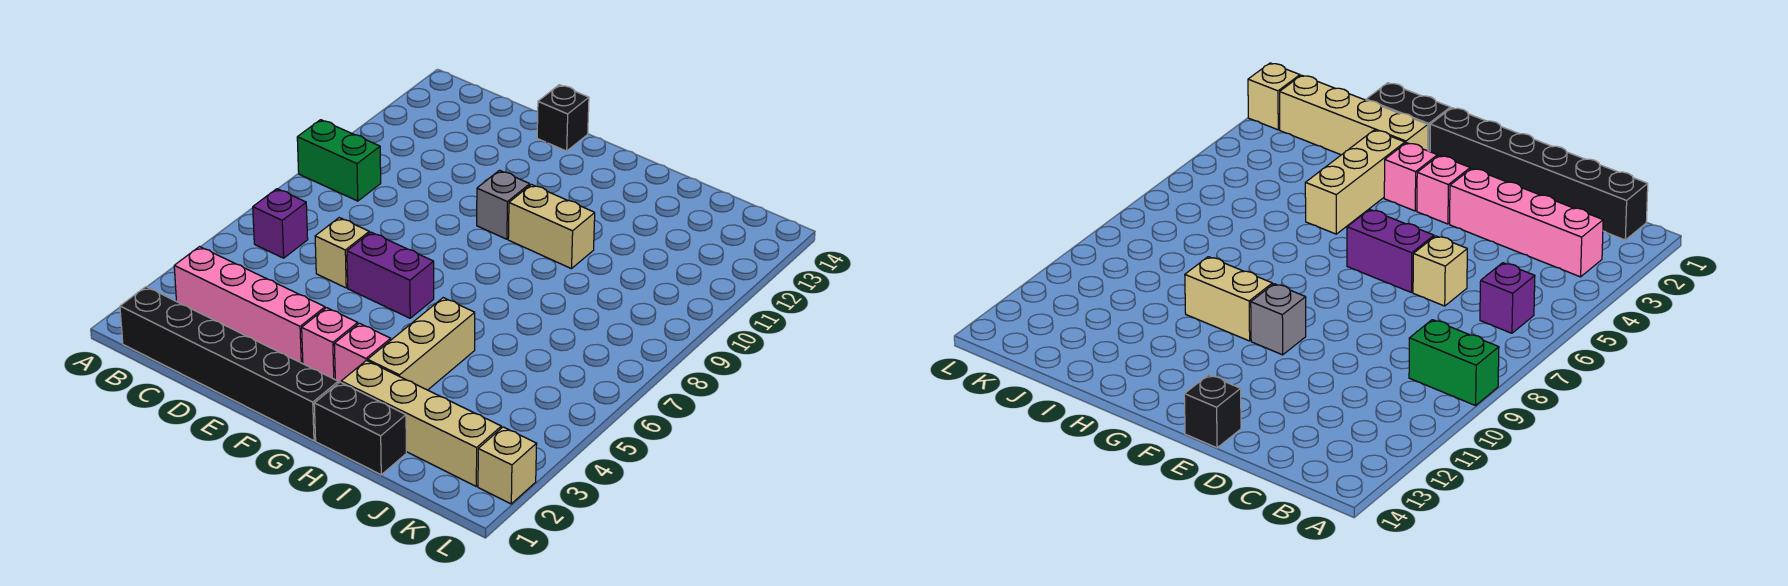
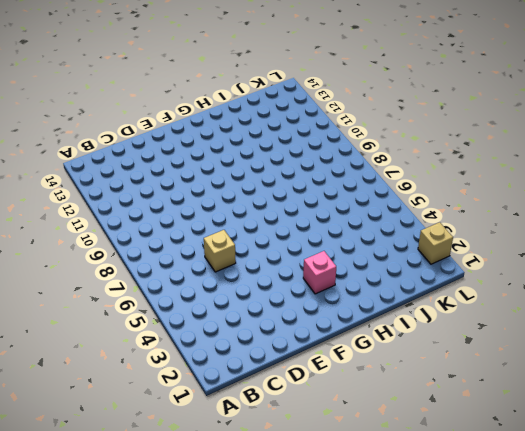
none -> green 1x2 brick [297,120,381,201]
none -> black 1x6 brick [120,287,338,441]
none -> pink 1x4 brick [174,247,325,364]

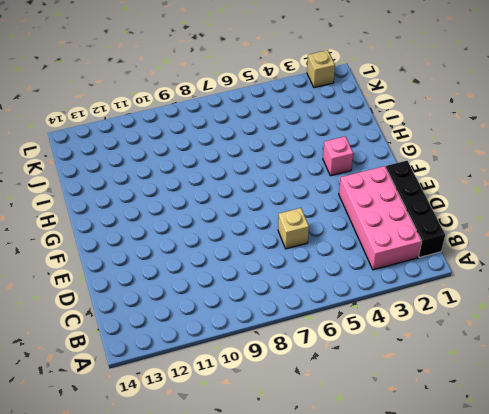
black 1x4 brick [386,161,445,257] -> black 1x6 brick [120,287,338,441]
pink 2x4 brick [339,166,422,270] -> pink 1x4 brick [174,247,325,364]
none -> green 1x2 brick [297,120,381,201]
none -> purple 1x1 brick [253,189,308,258]
none -> purple 1x2 brick [347,232,434,318]

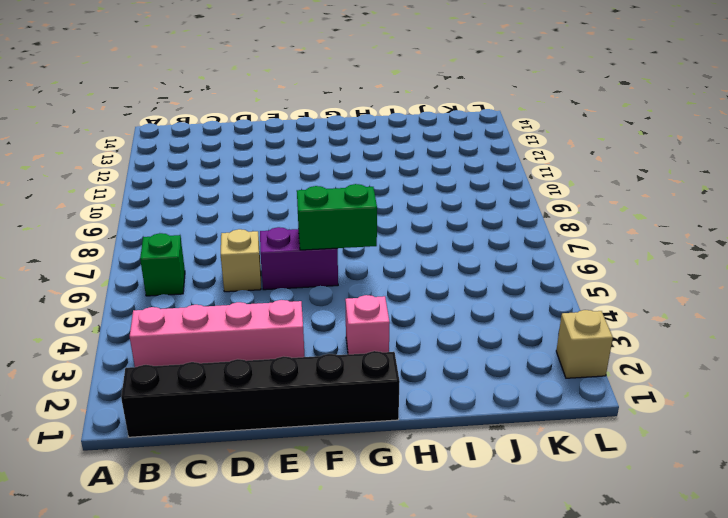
green 1x1 brick [140,233,185,296] -> purple 1x1 brick [253,189,308,258]
green 1x2 brick [297,184,377,250] -> green 1x2 brick moved to [297,120,381,201]
none -> black 1x1 brick [537,85,589,151]
none -> pink 1x1 brick [302,308,358,379]
none -> grey 1x1 brick [477,170,530,239]

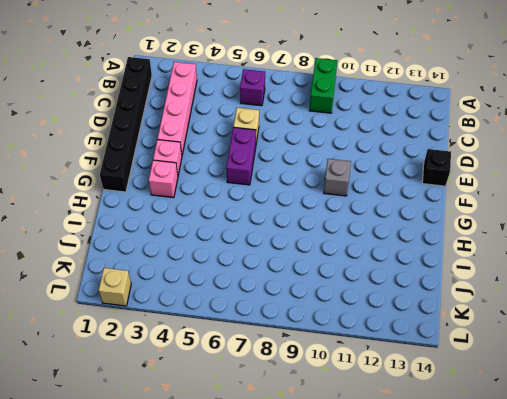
none -> tan 1x2 brick [508,185,595,269]
none -> black 1x2 brick [314,382,406,475]
none -> tan 1x4 brick [341,361,501,486]

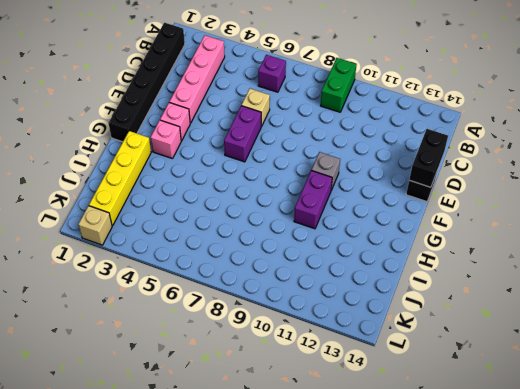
black 1x2 brick [409,129,448,187] -> black 1x2 brick moved to [314,382,406,475]
purple 1x2 brick [294,171,332,229] -> tan 1x2 brick [508,185,595,269]
yellow 1x4 brick [89,131,151,226] -> tan 1x4 brick [341,361,501,486]
none -> tan 1x3 brick [368,298,475,390]

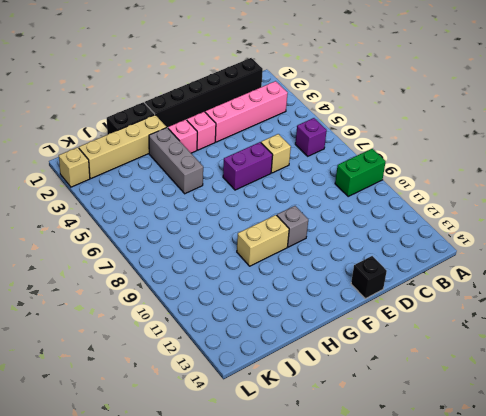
grey 1x3 brick [149,127,203,194] -> tan 1x3 brick [368,298,475,390]

